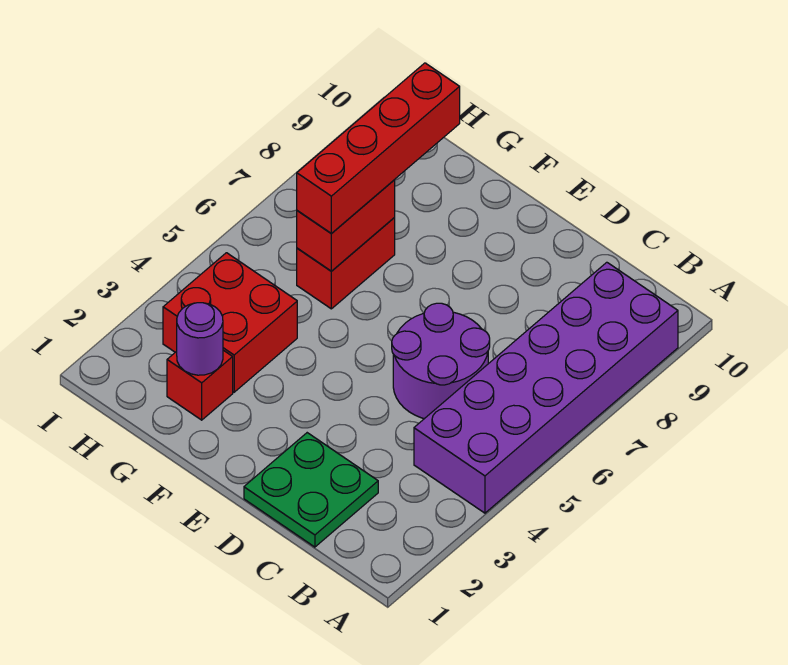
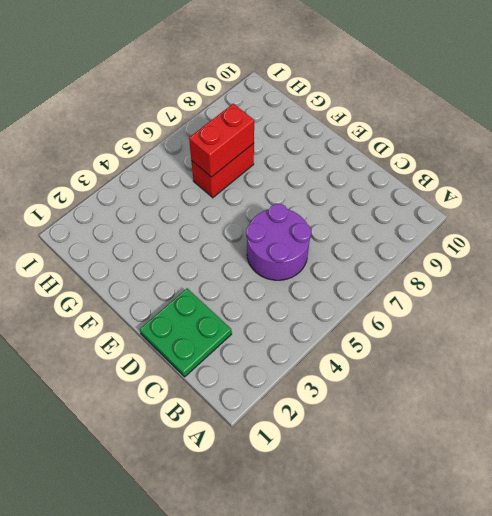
none -> purple 2x6 brick [414,262,678,513]
none -> red 1x1 brick [167,350,233,420]

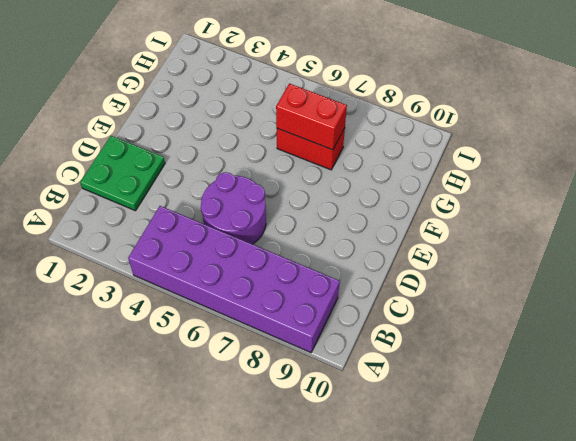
none -> red 1x1 brick [167,350,233,420]
none -> red 2x2 brick [163,253,297,392]

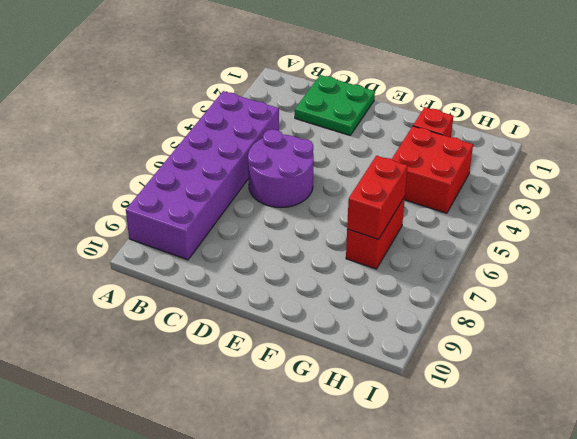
none -> purple 1x1 round brick [177,303,223,375]
none -> red 1x4 brick [297,63,460,234]

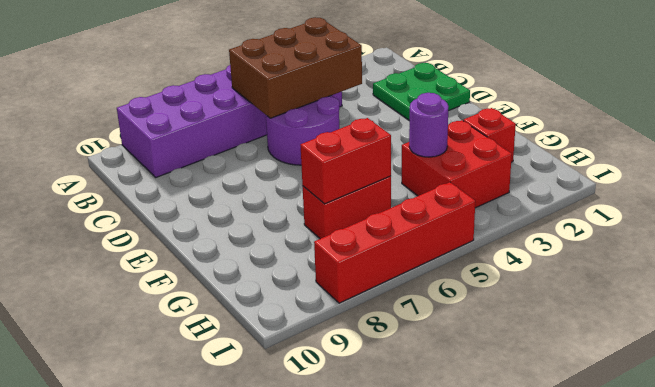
brown 2x3 brick [229,17,362,118] -> none
purple 1x1 round brick [409,93,449,157] -> purple 1x1 round brick moved to [177,303,223,375]
red 1x4 brick [314,182,475,303] -> red 1x4 brick moved to [297,63,460,234]

